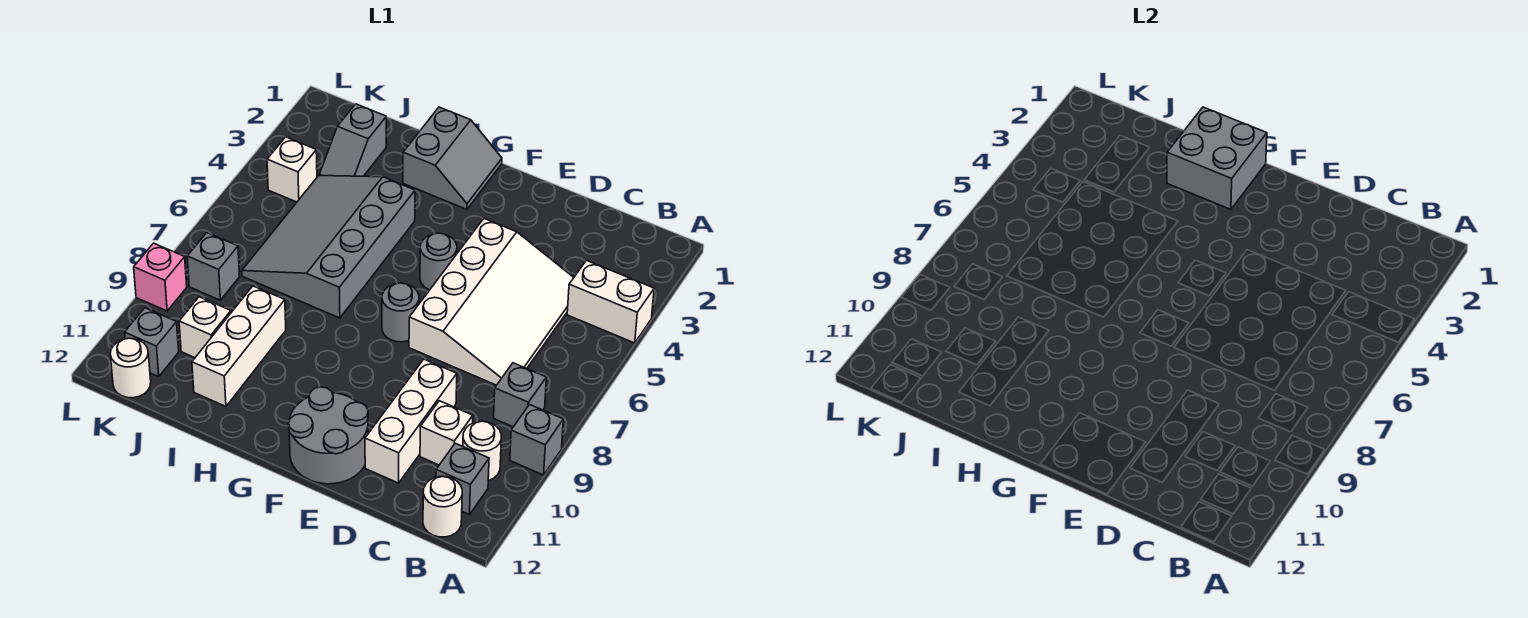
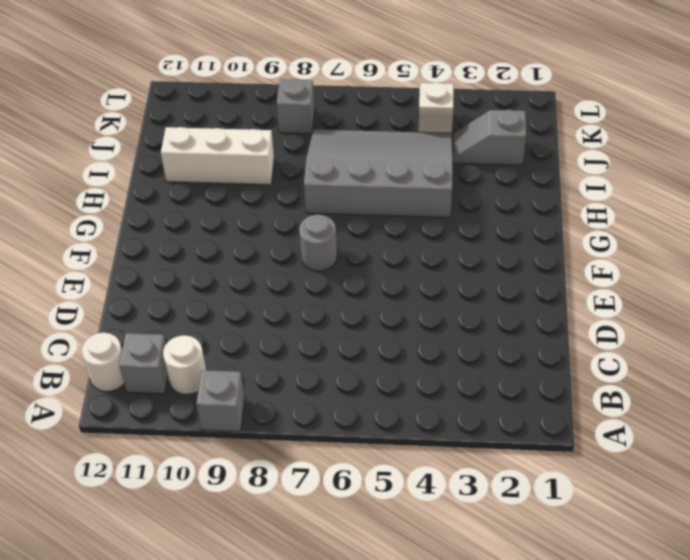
none -> white 1x2 brick [567,260,654,343]
none -> grey 1x1 brick [494,363,546,427]
none -> white 3x4 slope [409,219,574,385]

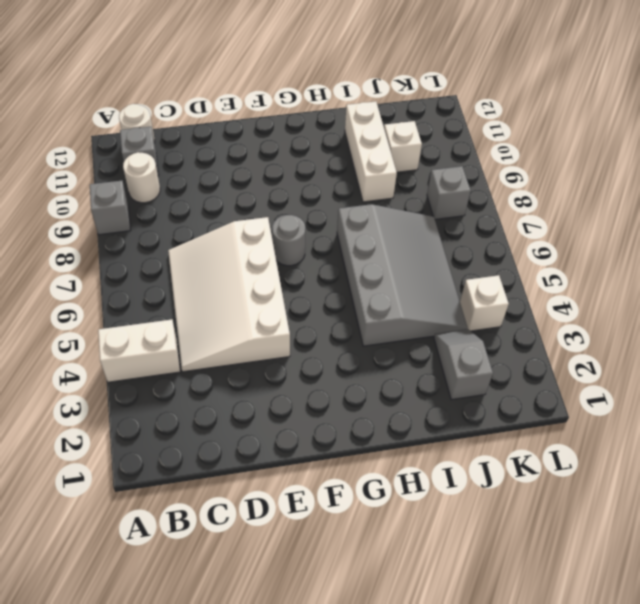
none -> grey 1x1 brick [494,363,546,427]
none -> white 1x1 brick [420,401,473,465]
none -> white 1x3 brick [365,359,457,483]

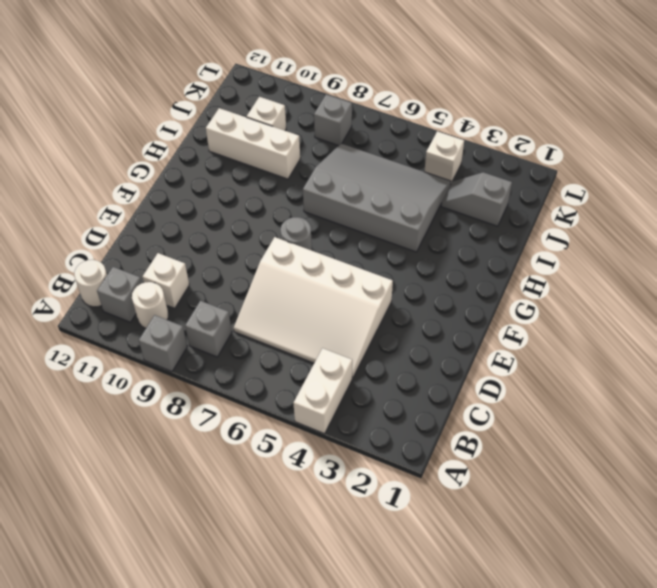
none -> white 1x3 brick [365,359,457,483]
none -> grey 2x2 round brick [288,387,368,484]
none -> grey 1x1 round brick [420,233,457,290]

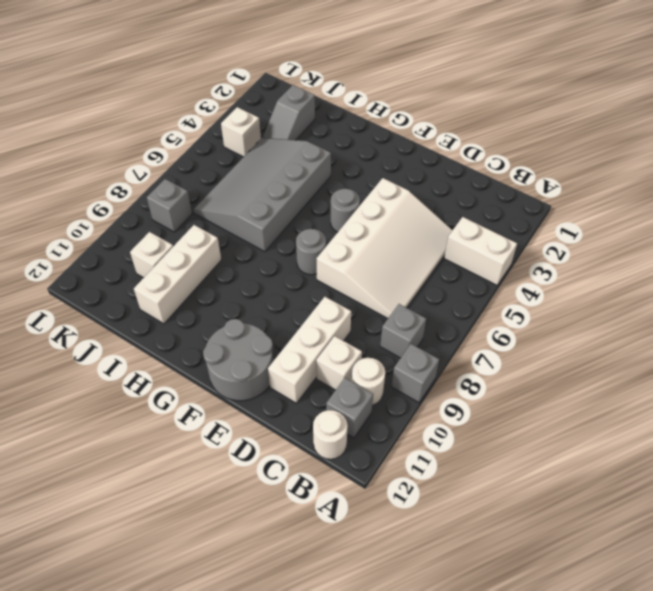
none -> grey 2x2 slope [403,107,502,209]
none -> grey 1x1 brick [125,308,179,377]
none -> white 1x1 round brick [110,338,151,398]

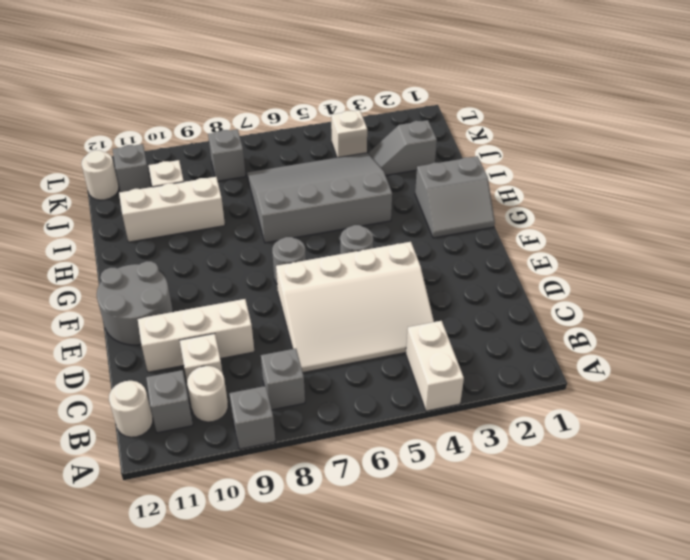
none -> pink 1x1 brick [134,243,187,311]
none -> grey 2x2 brick [1167,107,1267,209]

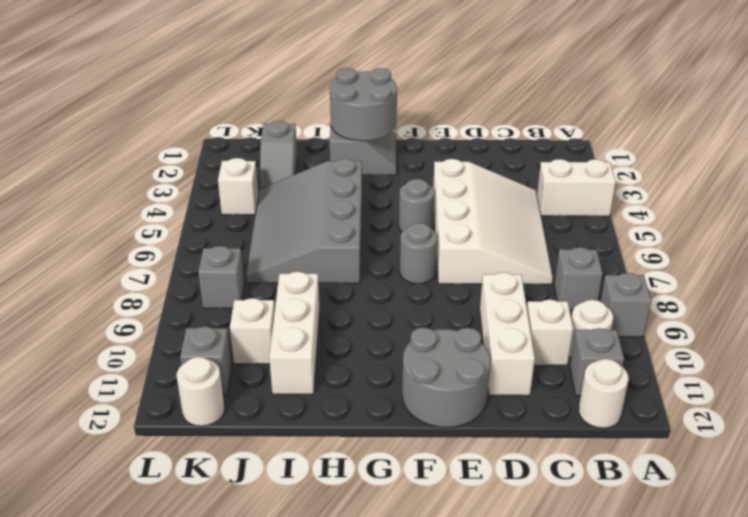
grey 2x2 round brick [330,68,397,141] -> grey 2x2 brick [1167,107,1267,209]
none -> pink 1x1 brick [134,243,187,311]

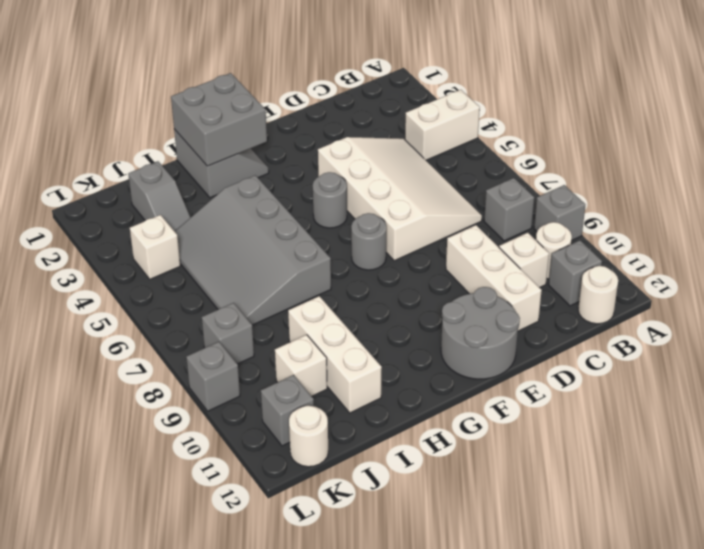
grey 1x1 brick [186,342,240,411] -> pink 1x1 brick [134,243,187,311]

